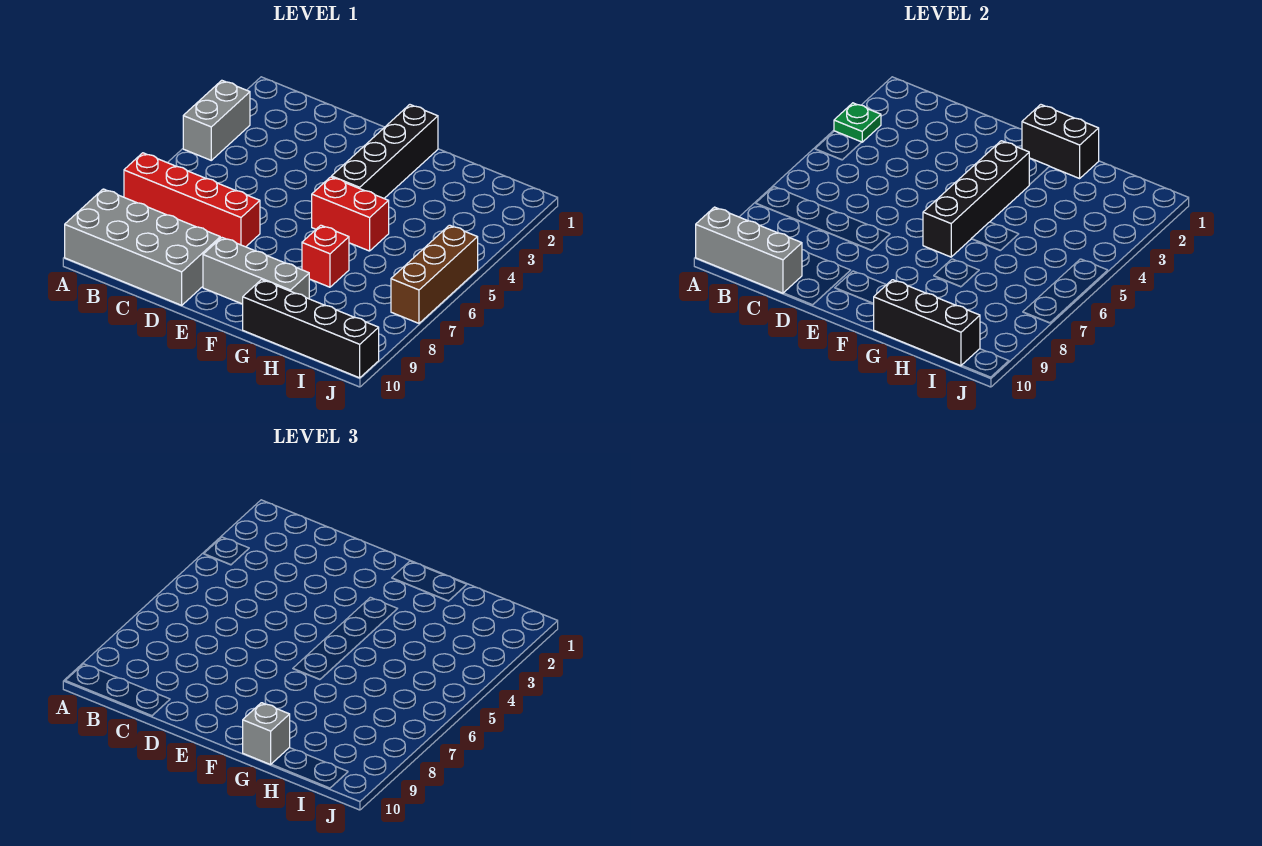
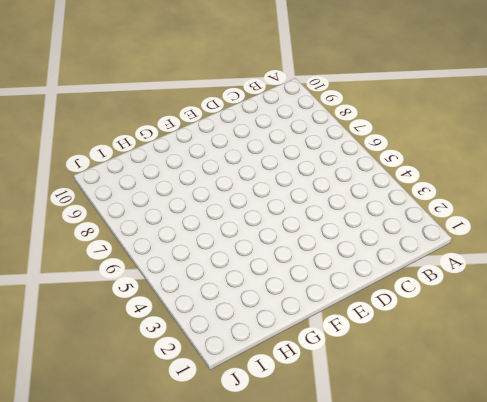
none -> grey 1x2 brick [183,80,250,160]
none -> red 1x4 brick [124,153,260,247]
none -> grey 2x4 brick [65,189,220,305]

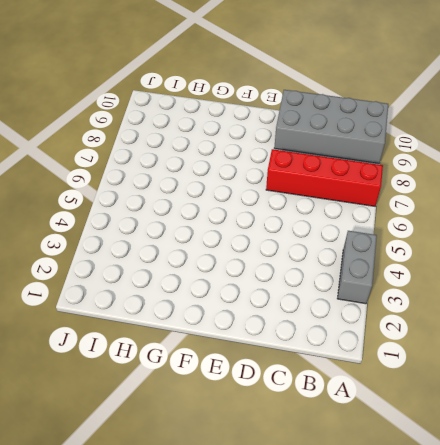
none -> grey 1x3 brick [203,238,309,304]
none -> black 1x4 brick [332,105,438,198]
none -> red 1x2 brick [312,177,389,251]

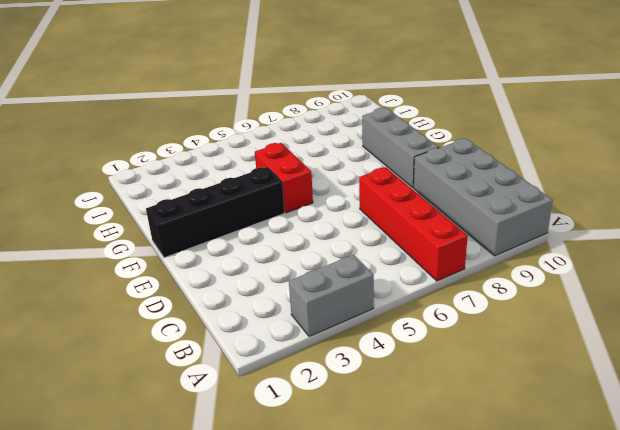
none -> red 1x1 brick [302,225,349,287]
none -> black 1x4 brick [243,280,379,378]
none -> brown 1x3 brick [391,225,478,323]

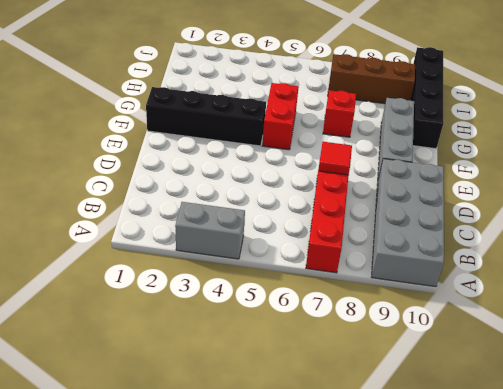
red 1x1 tile [319,142,352,175] -> none
brown 1x3 brick [328,54,415,104] -> brown 1x3 brick moved to [391,225,478,323]
none -> green 1x1 plate [834,103,881,142]
none -> grey 1x3 brick [696,207,802,293]
none -> black 1x2 brick [1022,105,1099,178]

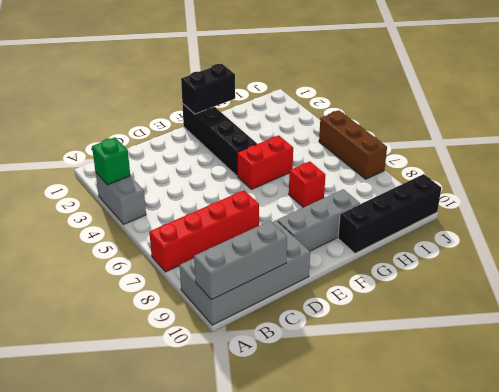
green 1x1 brick [92,137,130,185] -> green 1x1 plate [834,103,881,142]
none -> black 1x4 brick [923,141,1029,257]
none -> black 1x3 brick [873,280,980,366]
none -> grey 1x1 brick [243,703,290,765]

